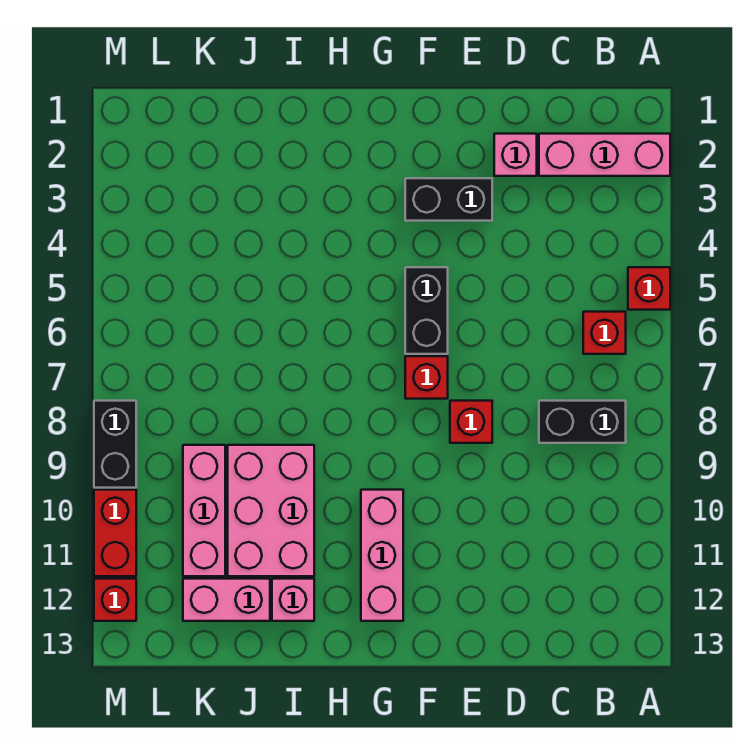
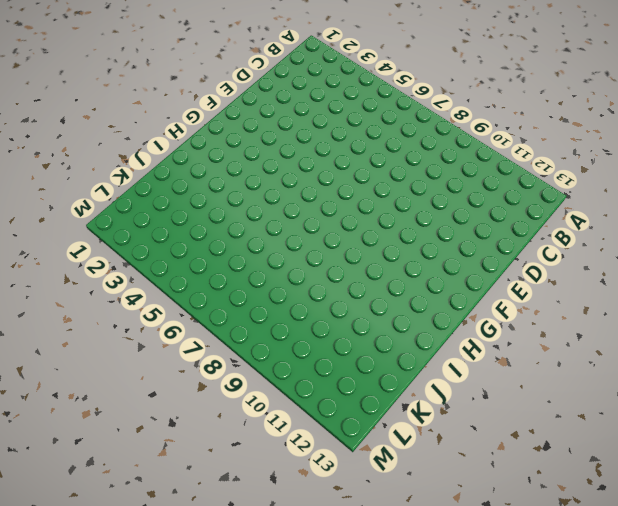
none -> pink 1x3 brick [539,134,670,176]
none -> red 1x1 brick [628,267,670,310]
none -> red 1x1 brick [583,312,626,354]

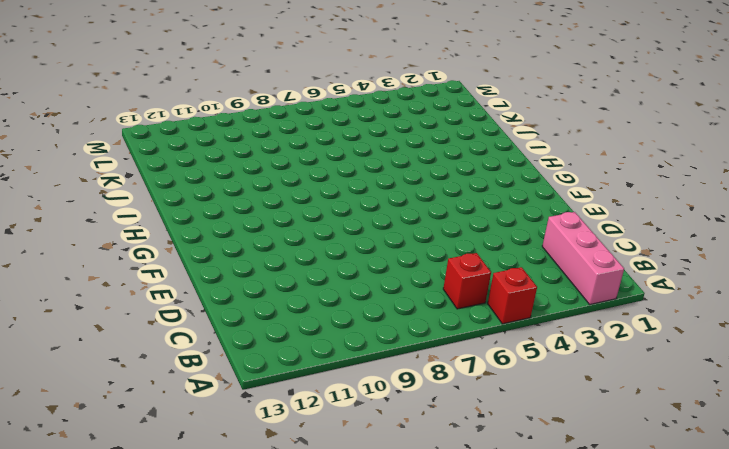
none -> black 1x2 brick [539,401,626,443]
none -> pink 1x1 brick [494,134,537,176]
none -> black 1x2 brick [405,178,492,221]

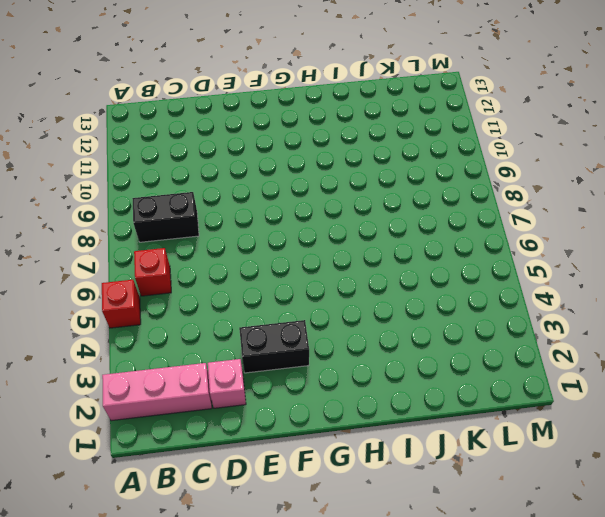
none -> red 1x1 brick [450,401,492,443]
none -> black 1x2 brick [405,267,448,354]
none -> red 1x1 brick [405,356,448,399]

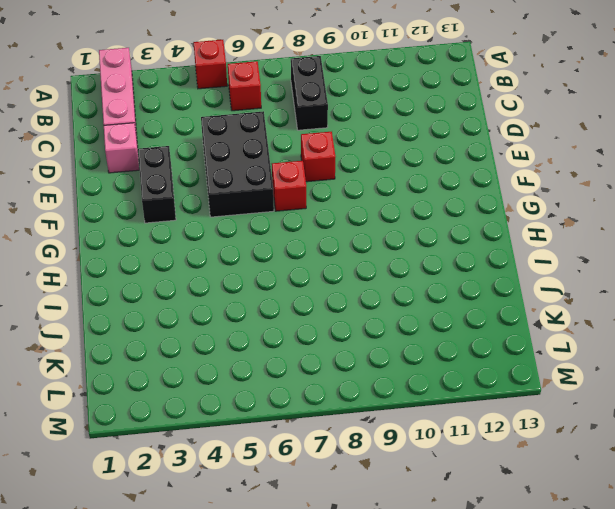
black 2x3 brick [201,111,274,217] -> black 1x2 brick [405,267,448,354]
none -> pink 1x3 brick [361,490,403,621]
none -> pink 2x3 brick [228,445,314,576]
none -> pink 1x1 brick [272,579,314,621]

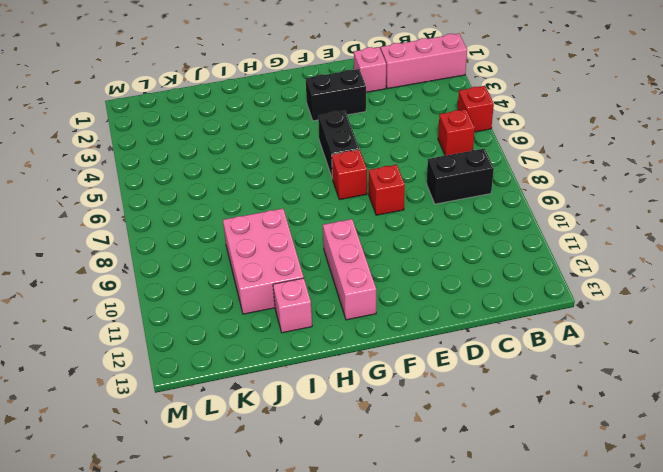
none -> pink 1x2 brick [183,579,270,621]
none -> pink 1x3 brick [183,445,225,576]
none -> black 1x2 brick [94,401,136,488]

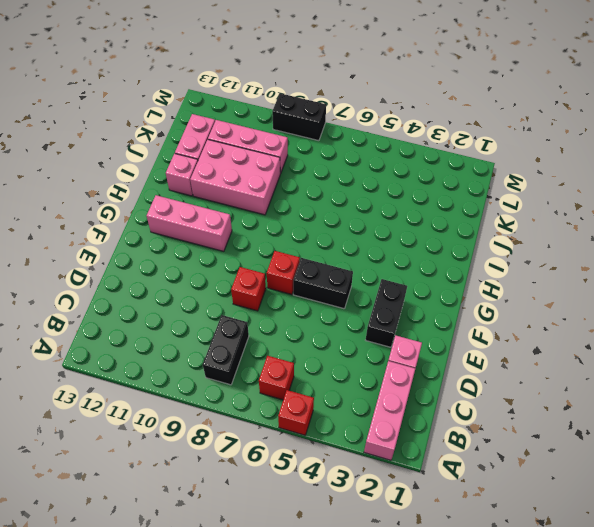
none -> red 1x2 brick [94,490,136,576]
none -> red 1x1 brick [94,579,136,621]

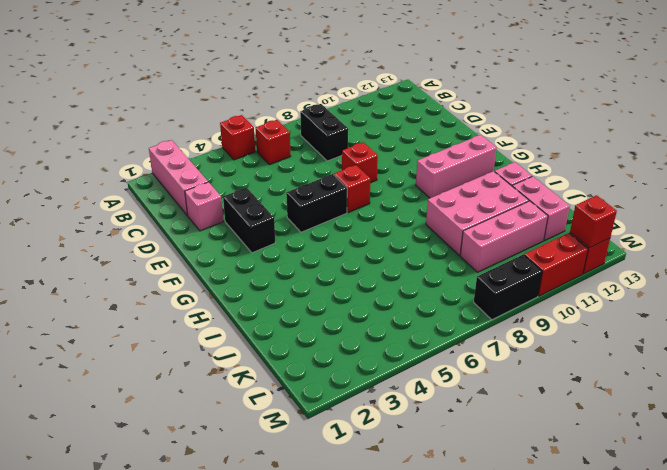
red 1x1 brick [570,195,617,248] -> none

